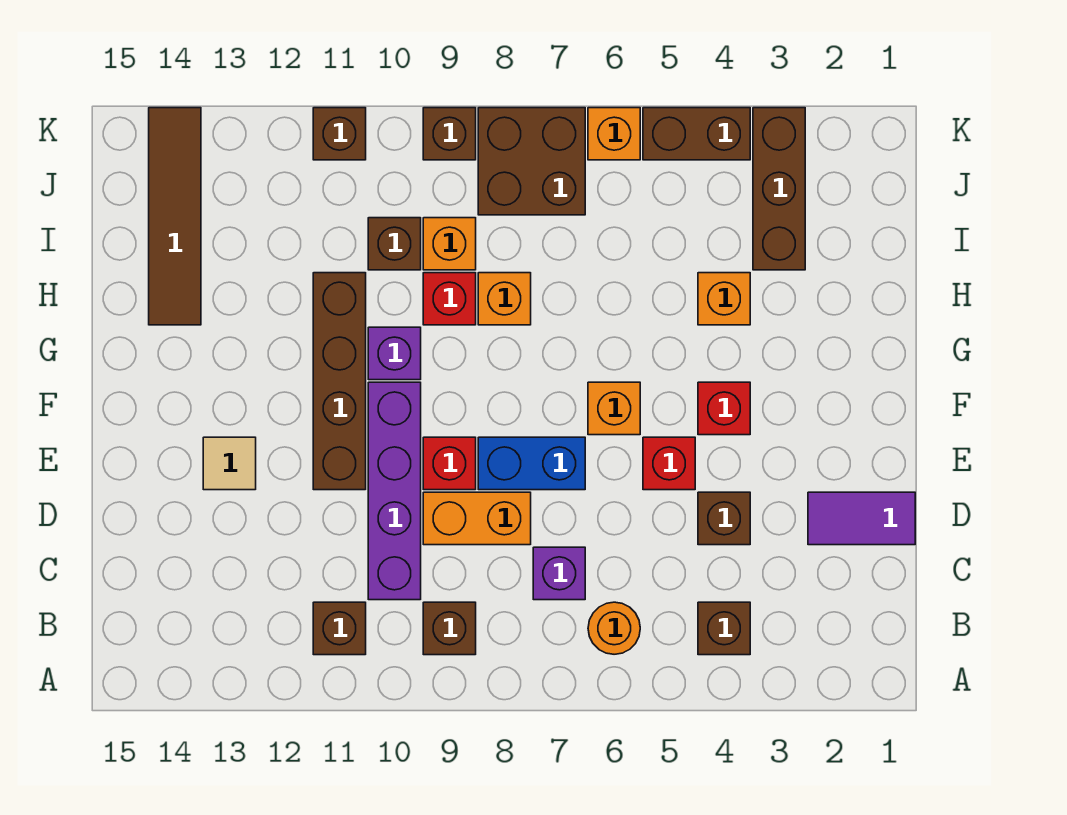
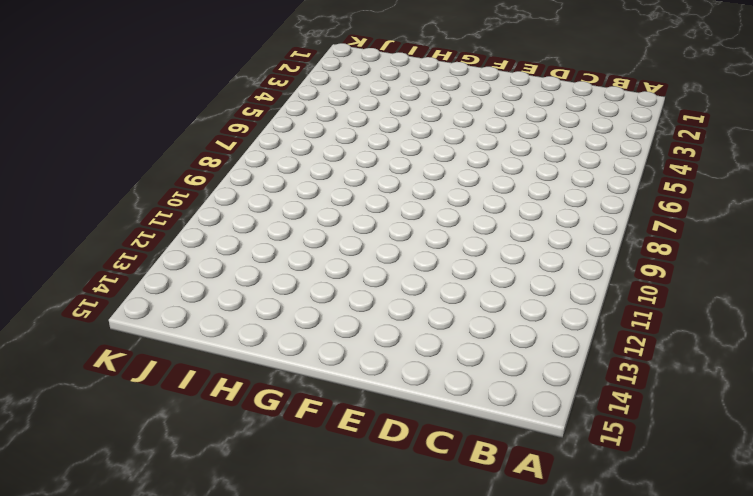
none -> brown 1x1 brick [698,602,750,655]
none -> orange 1x1 round brick [588,602,640,654]
none -> brown 1x1 brick [423,602,476,655]

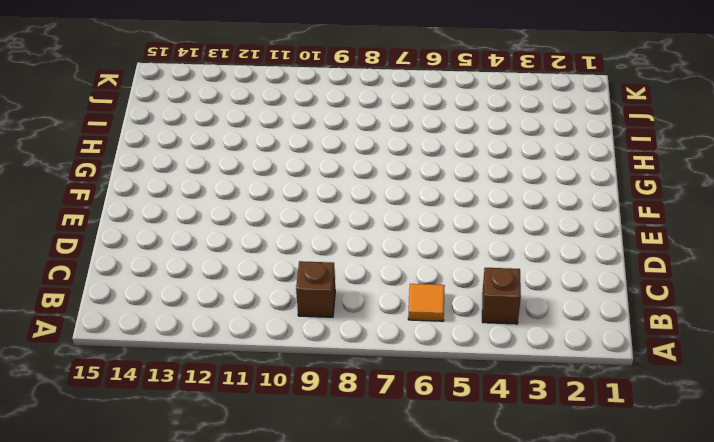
orange 1x1 tile [408,284,445,321] -> orange 1x1 round brick [588,602,640,654]
none -> brown 1x1 brick [313,602,366,655]
none -> purple 1x1 brick [533,547,585,600]
none -> purple 1x4 brick [368,382,421,600]

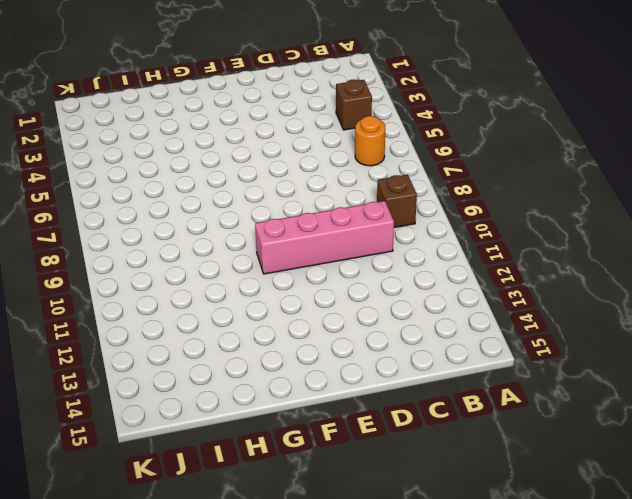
pink 1x4 brick [255,201,394,274] -> purple 1x4 brick [368,382,421,600]
none -> brown 1x1 brick [313,602,366,655]
none -> purple 1x1 brick [533,547,585,600]
none -> purple 1x2 tile [808,492,915,545]

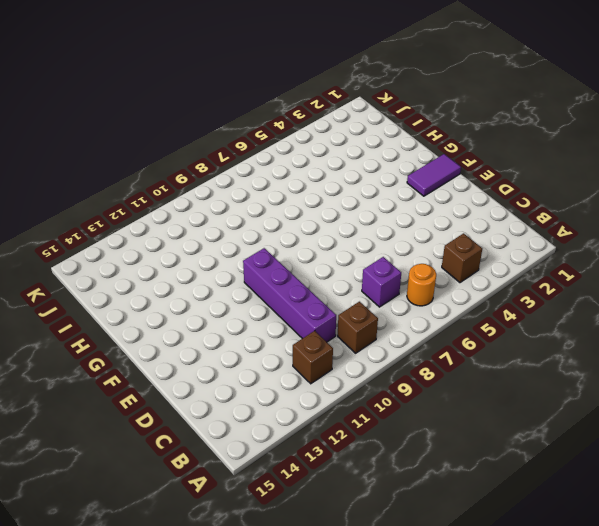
purple 1x2 tile [407,154,461,196] -> purple 1x2 tile moved to [808,492,915,545]
none -> brown 1x1 brick [698,492,750,545]
none -> orange 1x2 brick [423,492,531,545]
none -> red 1x1 brick [643,437,695,490]

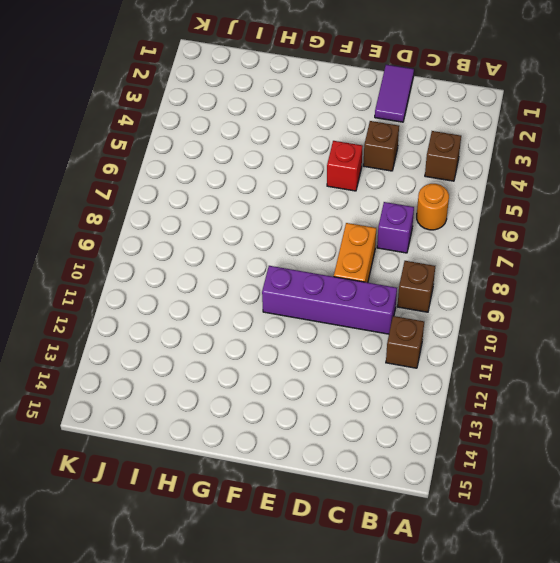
none -> blue 1x2 brick [478,437,585,490]
none -> red 1x1 brick [423,437,476,490]
none -> brown 1x4 brick [313,273,366,490]

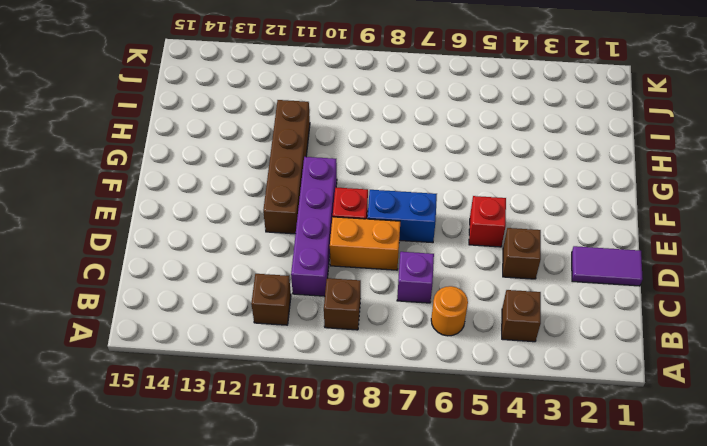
none -> tan 1x1 tile [203,437,256,490]
none -> red 1x1 brick [698,382,750,435]
none -> orange 1x1 brick [588,382,640,435]

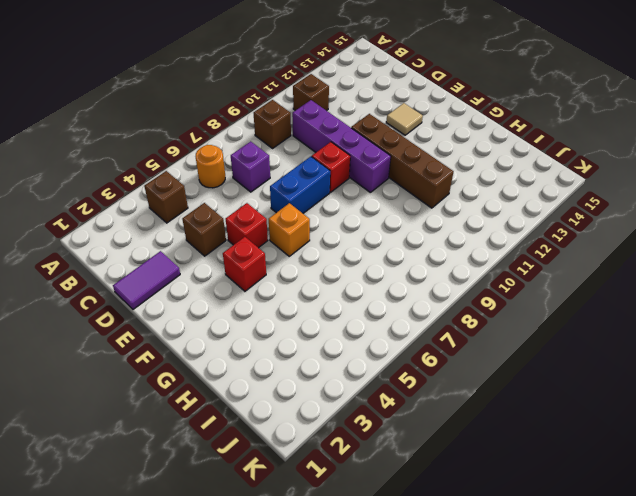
none -> orange 1x2 brick [423,492,531,545]
none -> purple 1x1 brick [368,327,421,380]
none -> orange 1x1 brick [698,273,750,325]

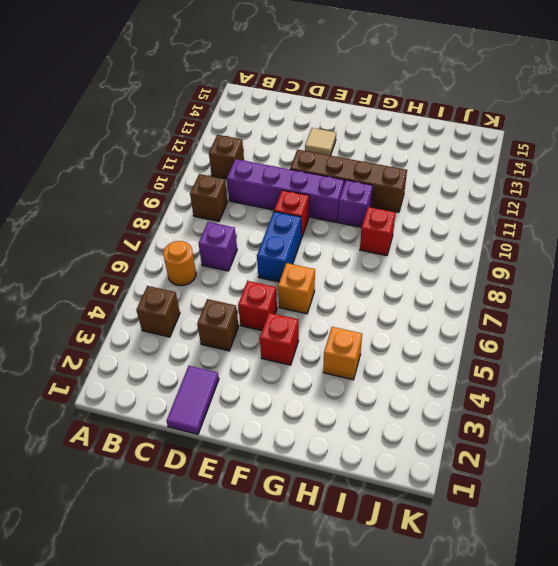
none -> orange 1x2 brick [423,492,531,545]
none -> orange 1x1 brick [478,273,531,325]
none -> brown 1x4 tile [149,108,201,325]

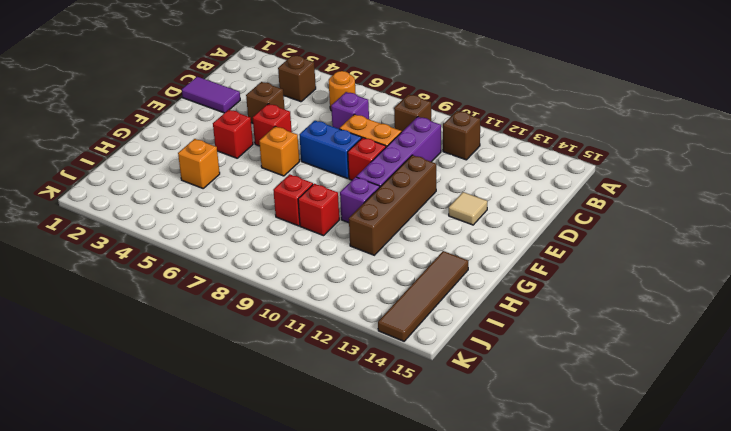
red 1x1 brick [273,174,313,226] -> orange 1x1 brick [478,273,531,325]
none -> brown 1x3 brick [753,108,805,270]
none -> orange 1x1 brick [423,218,476,270]
none -> brown 1x1 brick [368,218,421,270]

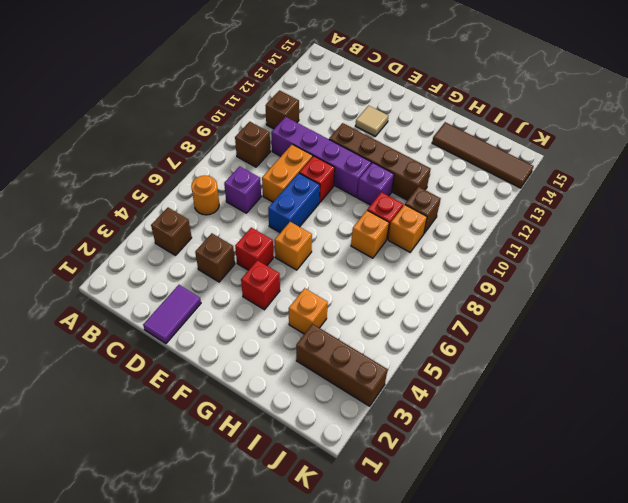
none -> brown 2x2 brick [478,108,585,215]
none -> brown 1x2 brick [643,108,750,160]
none -> orange 1x1 brick [588,108,640,160]

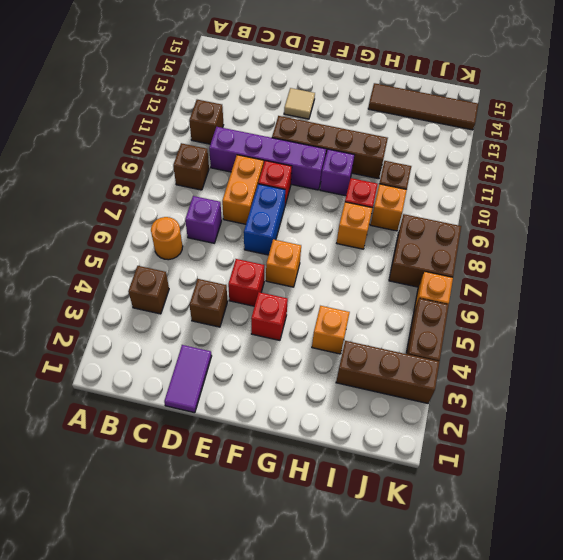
none -> brown 1x1 brick [423,108,476,160]
none -> brown 1x1 brick [313,108,366,160]

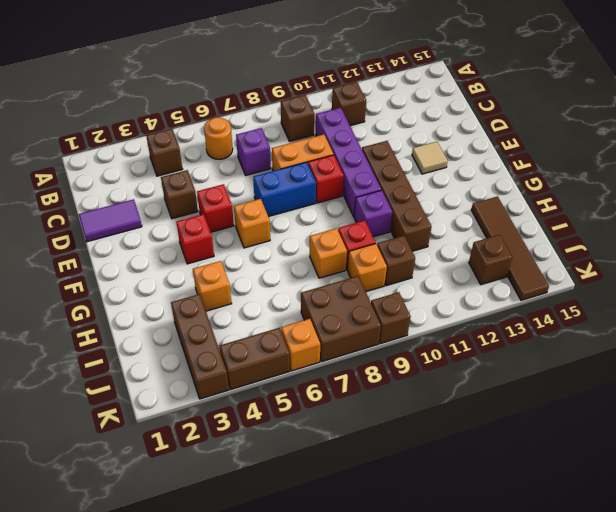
brown 1x1 brick [469,235,512,285] -> brown 1x1 brick moved to [313,108,366,160]

